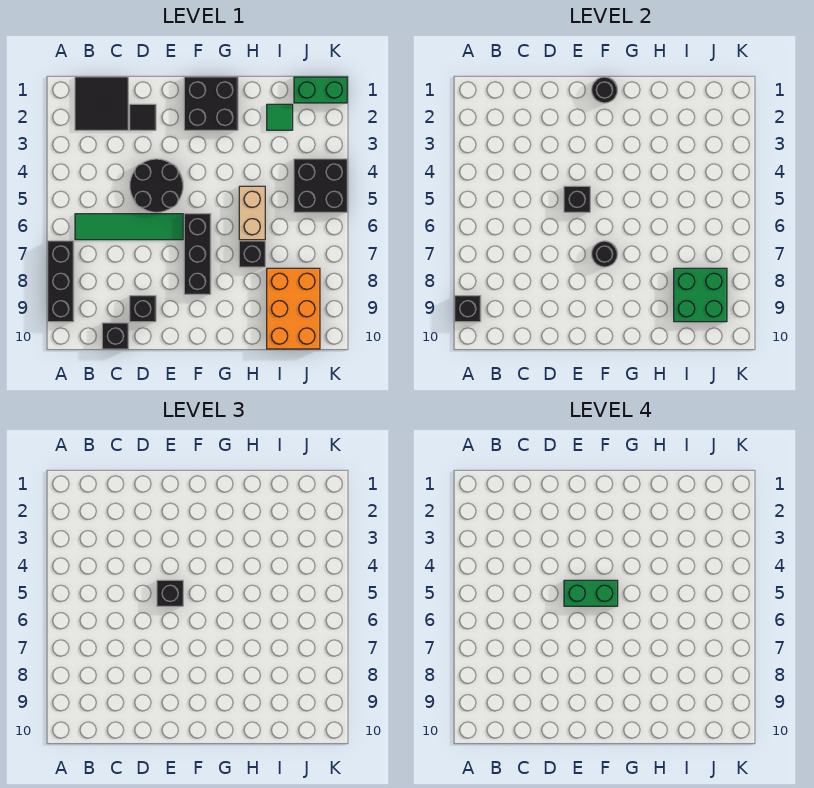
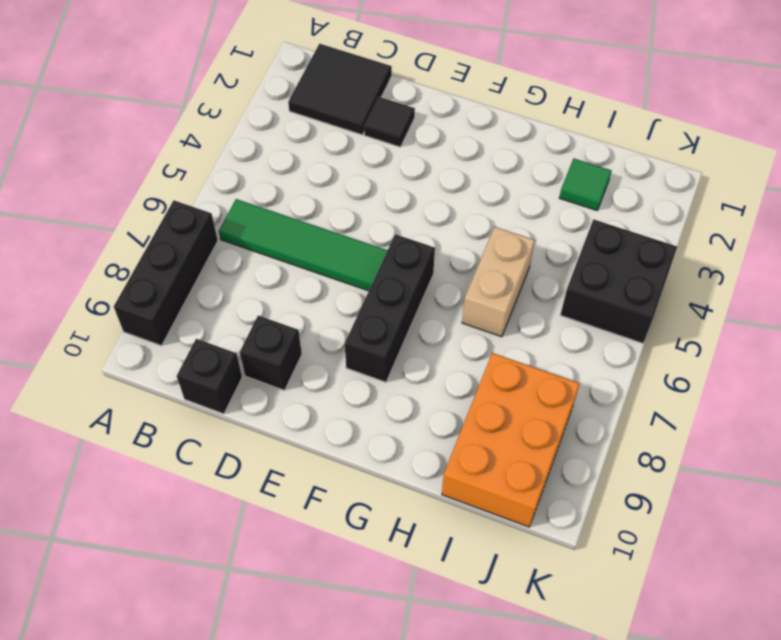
none -> black 2x2 round brick [130,159,183,212]
none -> black 2x2 brick [184,77,238,130]
none -> black 1x1 brick [239,241,265,267]

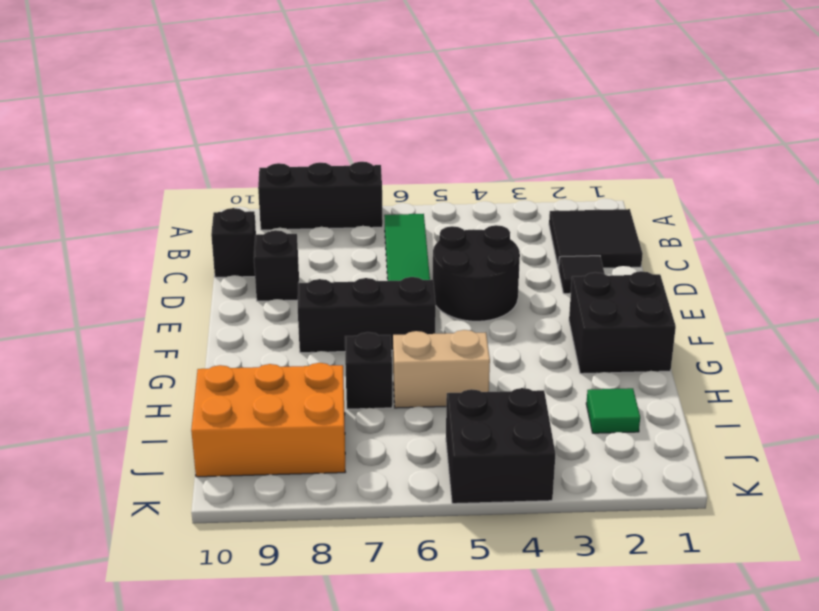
none -> green 1x2 brick [294,77,347,103]
none -> black 1x1 brick [455,296,481,322]
none -> black 1x1 brick [564,186,590,212]

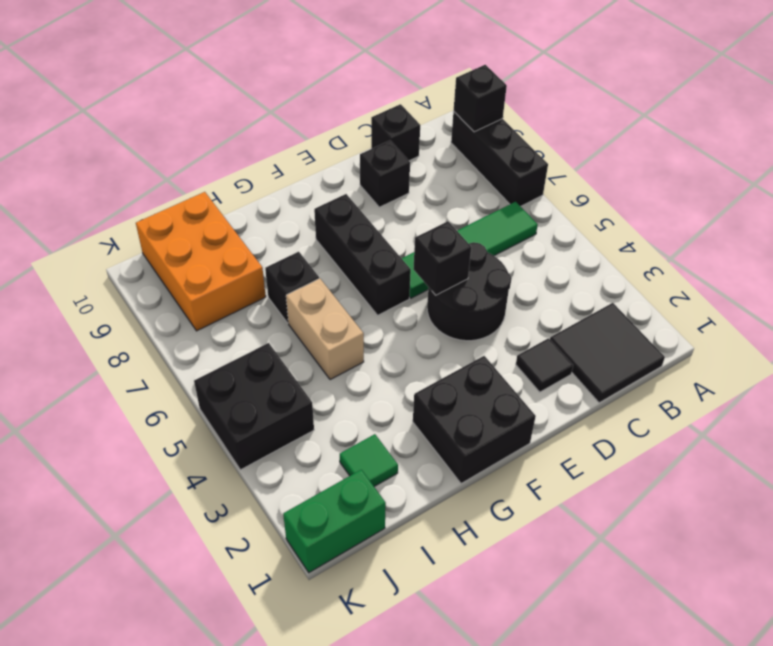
none -> black 1x1 round brick [592,77,617,103]
none -> black 1x1 round brick [592,241,617,267]
none -> green 2x2 brick [674,268,727,322]

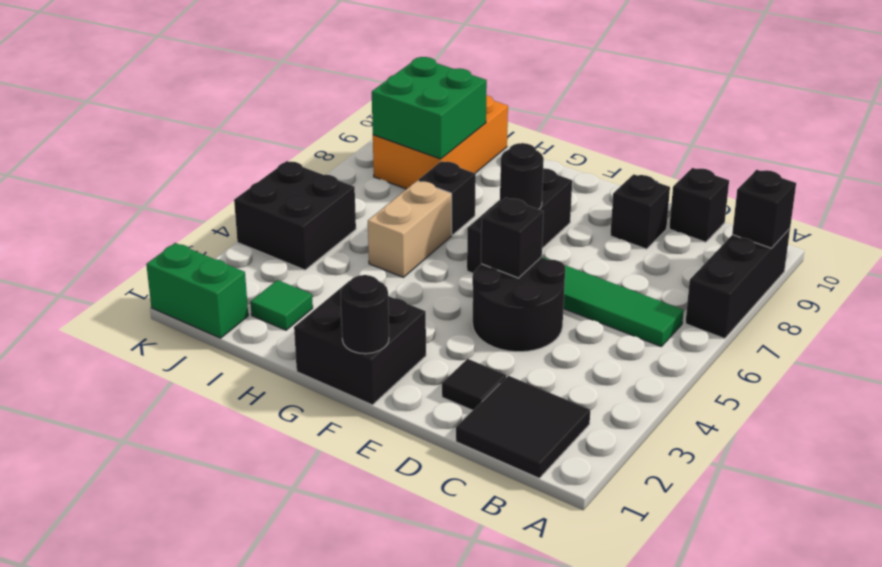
none -> black 1x1 brick [157,580,183,606]
none -> green 1x2 brick [564,580,618,606]

